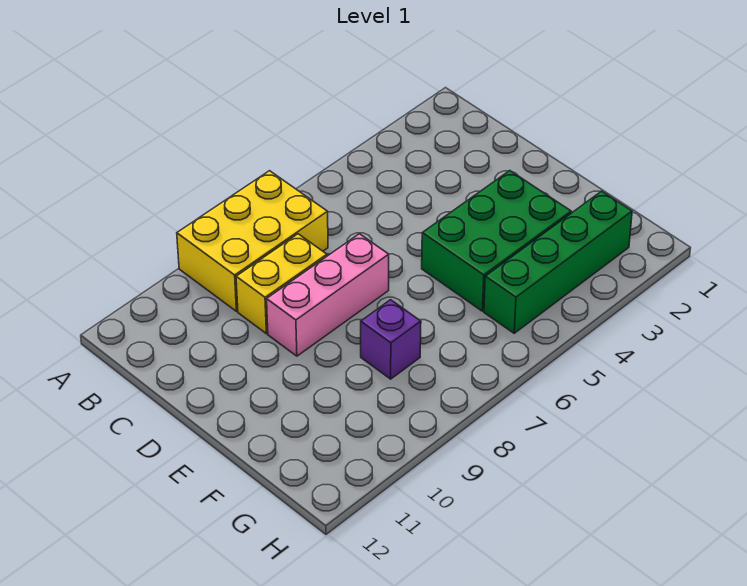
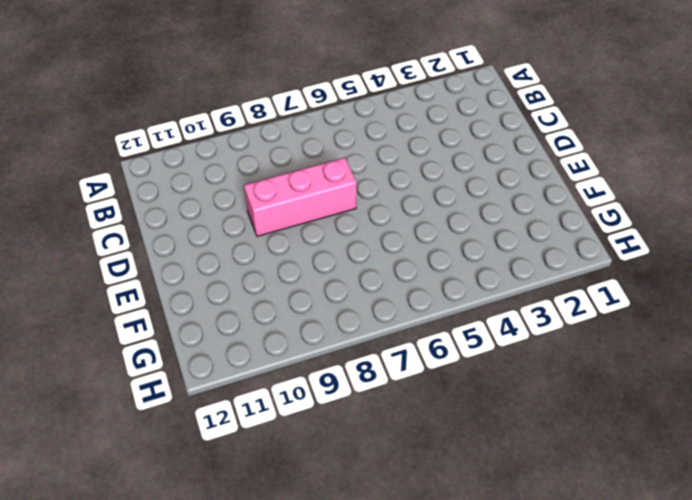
none -> yellow 2x3 brick [177,171,328,311]
none -> yellow 1x2 brick [236,234,327,334]

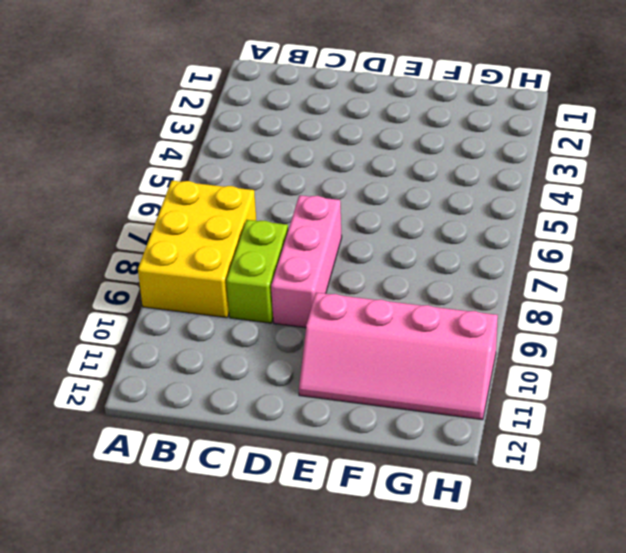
lime 1x2 brick [226,220,288,323] -> yellow 1x2 brick [236,234,327,334]
pink 2x4 slope [299,293,498,420] -> none
none -> green 2x3 brick [422,171,571,311]
none -> purple 1x1 brick [361,300,421,379]

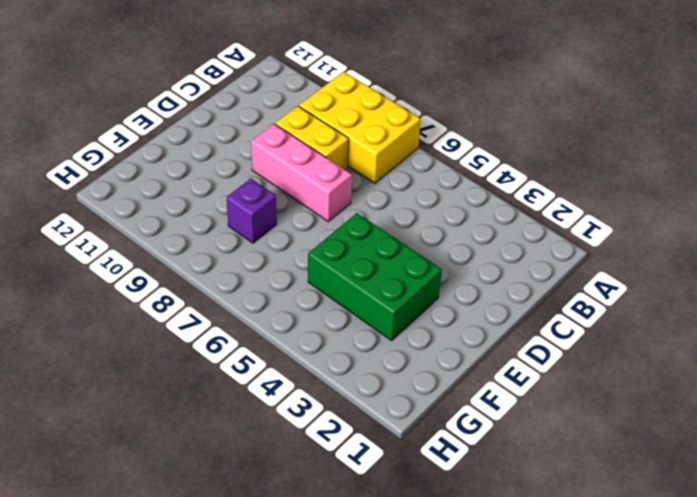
none -> green 1x4 brick [484,191,632,333]

